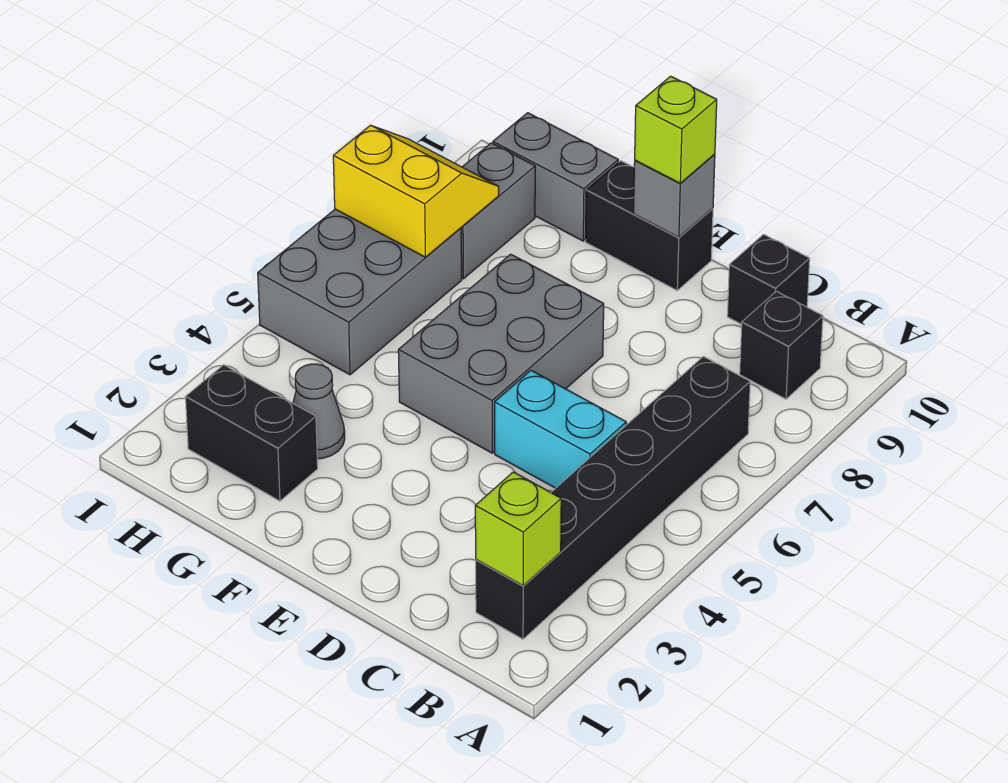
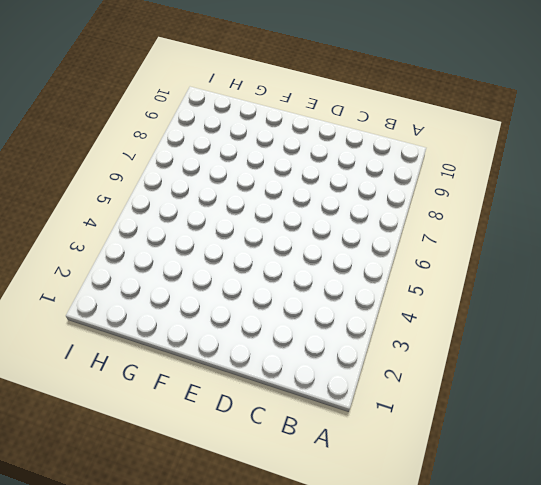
none -> black 1x6 brick [476,357,750,639]
none -> black 1x1 brick [740,291,823,399]
none -> cyan 1x2 brick [495,370,626,488]

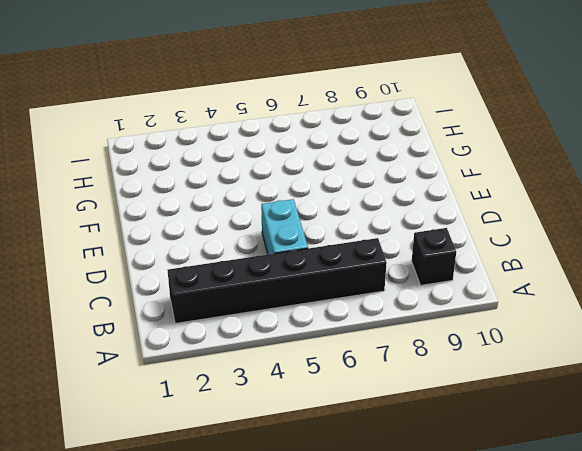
none -> black 1x1 brick [727,234,810,324]
none -> grey 2x3 brick [398,254,604,453]
none -> black 1x2 brick [585,161,713,290]

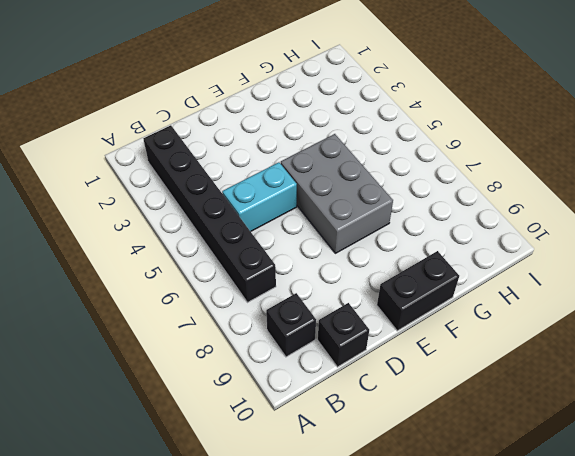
none -> black 1x2 brick [186,365,318,501]
none -> grey 1x1 cone [293,364,345,459]
none -> grey 1x2 brick [493,113,618,241]

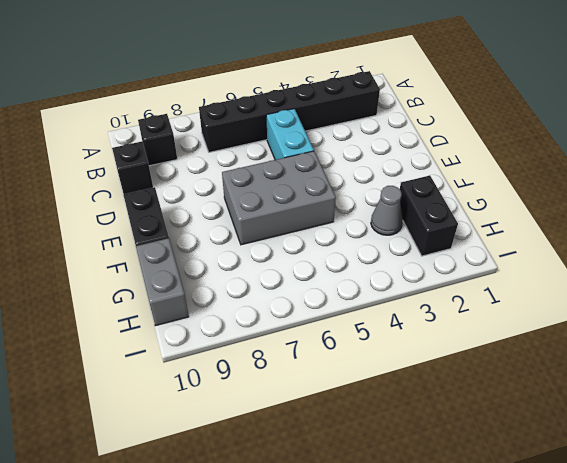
none -> grey 2x3 brick [258,209,462,375]
none -> grey 1x2 brick [461,143,535,279]
none -> lime 1x1 brick [475,472,561,586]

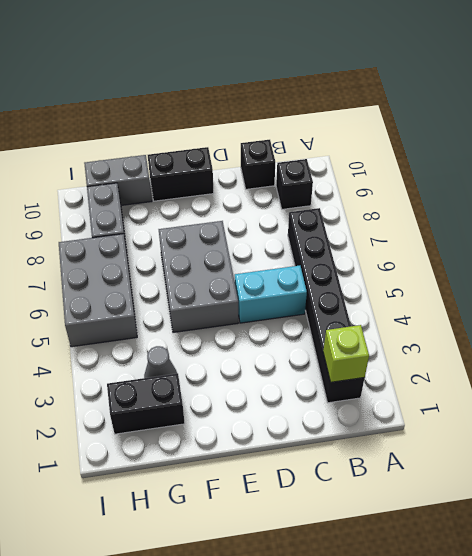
none -> grey 1x1 brick [633,154,715,237]
none -> yellow 2x2 slope [333,125,499,257]
none -> lime 1x1 brick [635,76,717,183]

